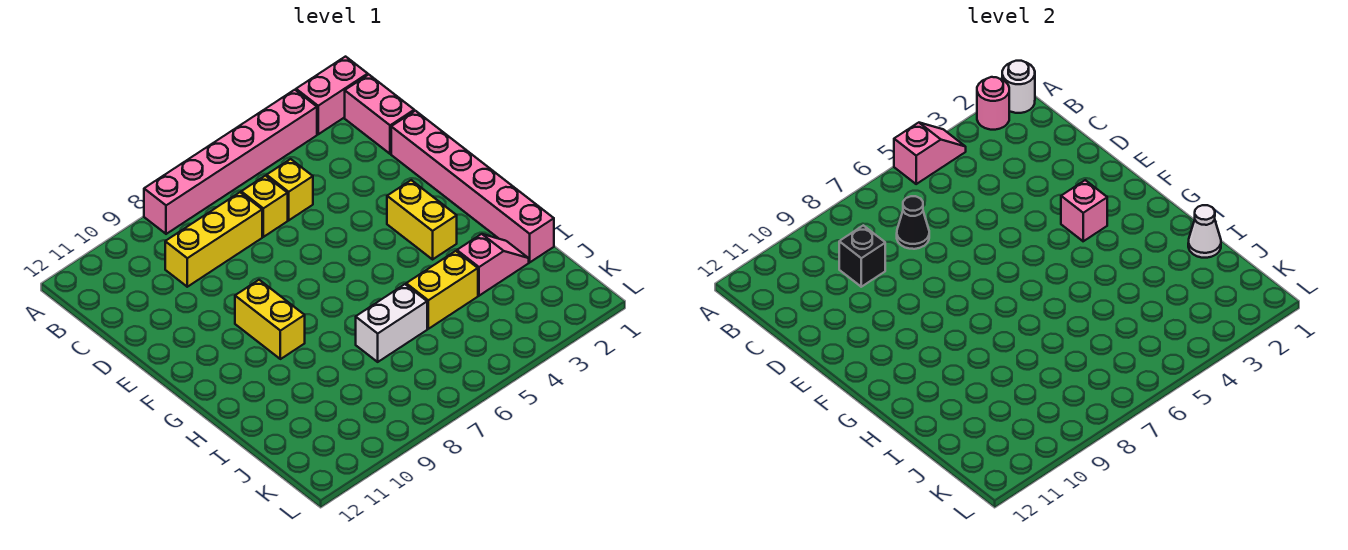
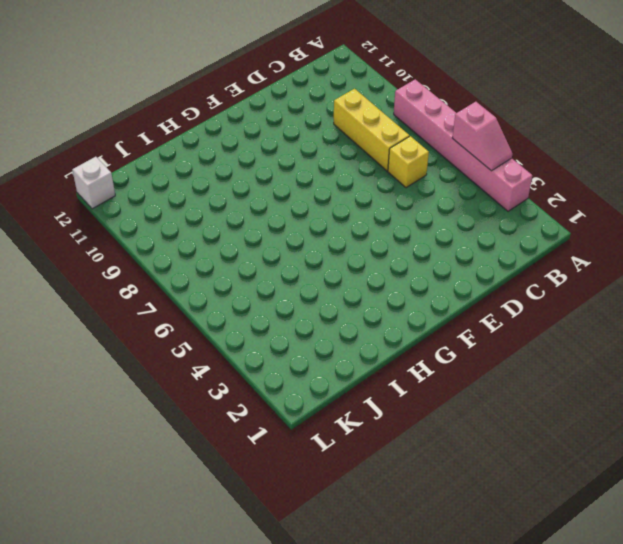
white 1x1 brick [72,157,115,209] -> none
none -> pink 1x2 brick [296,57,368,134]
none -> pink 1x2 brick [345,75,414,154]
none -> yellow 1x1 brick [267,159,313,220]

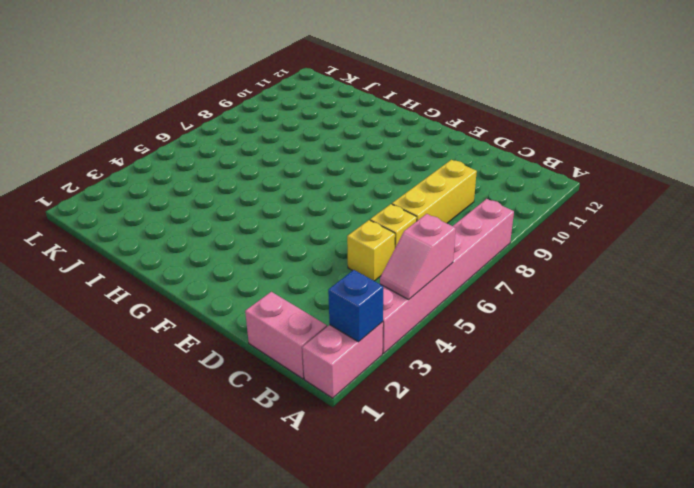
blue 1x1 brick [328,270,383,342] -> pink 1x1 round brick [977,77,1009,130]
none -> pink 1x6 brick [391,111,554,262]
none -> yellow 1x2 brick [387,180,457,259]
none -> yellow 1x2 brick [235,280,305,359]

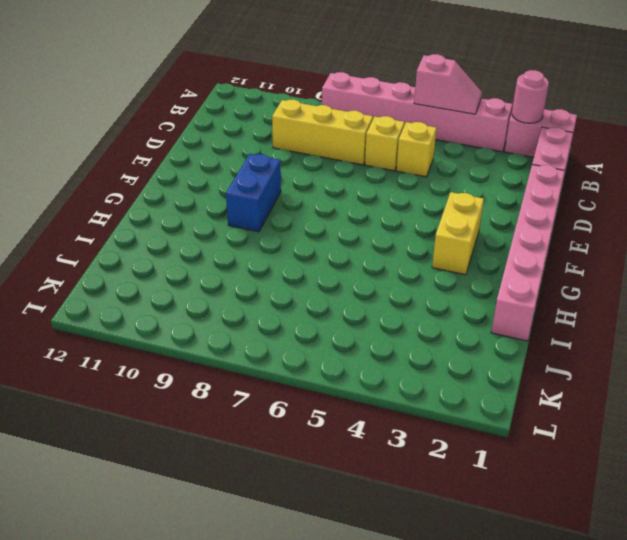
blue 1x2 brick [226,154,281,232] -> yellow 1x2 brick [235,280,305,359]
none -> pink 1x2 slope [457,234,529,296]
none -> yellow 1x2 brick [406,251,478,329]
none -> white 1x2 brick [356,284,427,362]

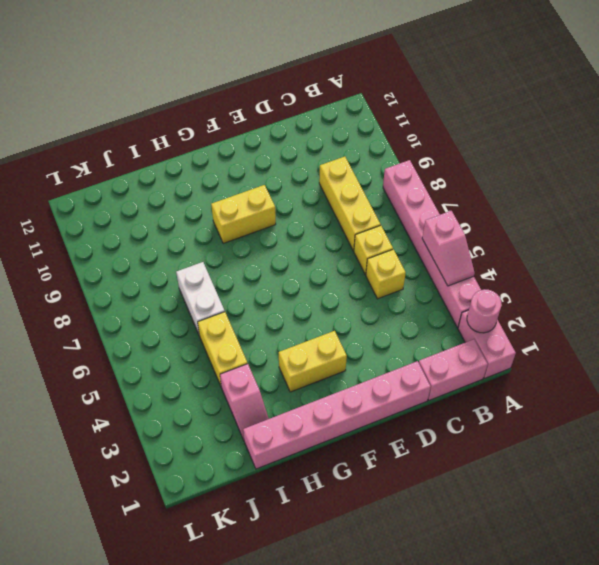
none -> white 1x1 round brick [1002,61,1035,113]
none -> black 1x1 cone [897,196,929,249]
none -> black 1x1 brick [839,225,885,287]

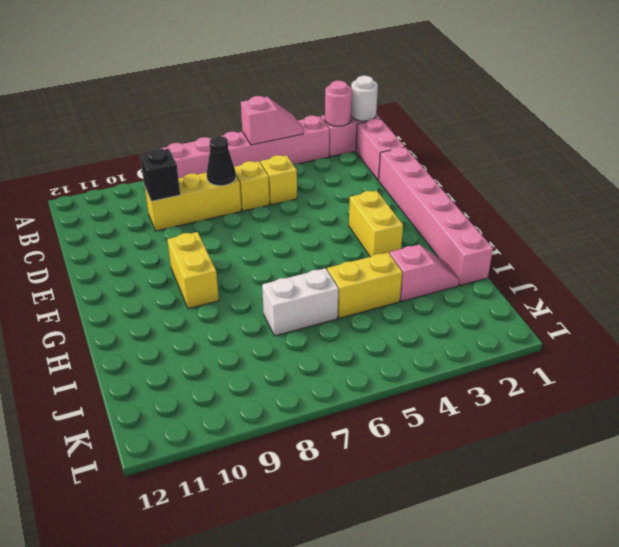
none -> pink 1x1 brick [1061,180,1107,241]
none -> white 1x1 cone [1188,205,1221,258]

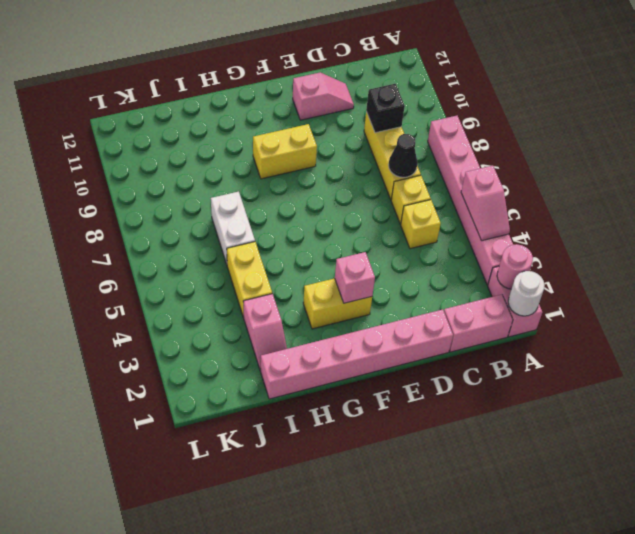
pink 1x2 slope [293,73,354,120] -> none
none -> white 1x1 cone [1188,205,1221,258]

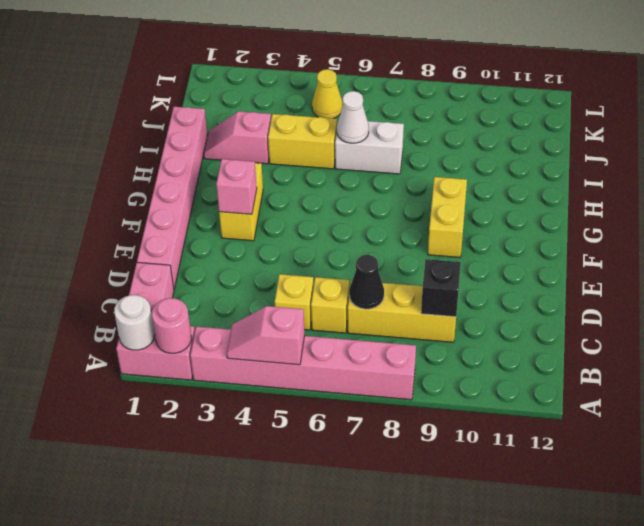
white 1x1 cone [337,91,369,143] -> white 1x1 cone moved to [1188,205,1221,258]
yellow 1x1 cone [312,69,343,118] -> none

